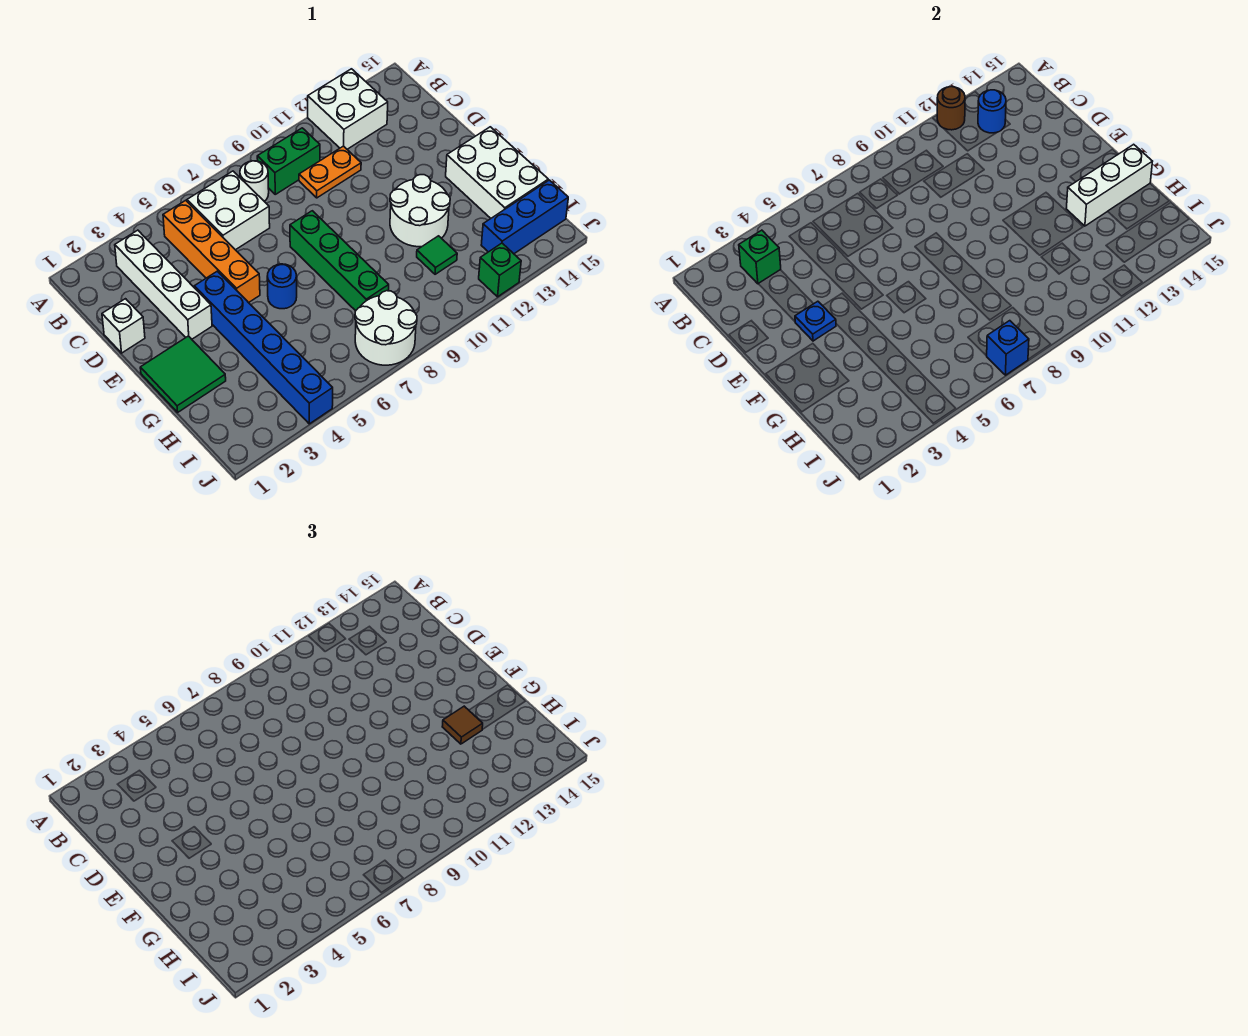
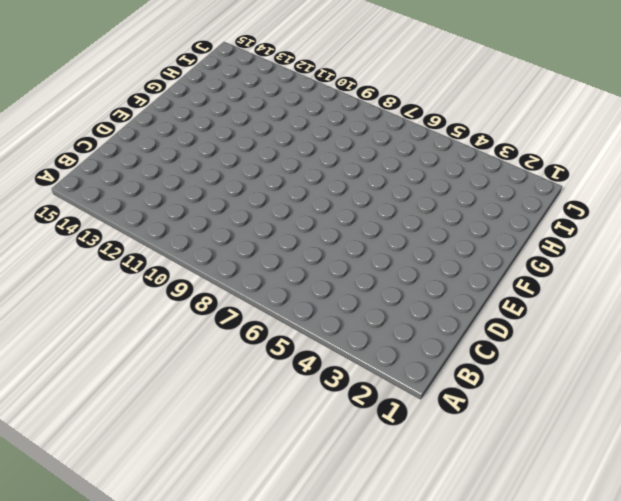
none -> white 2x2 brick [308,69,388,149]
none -> white 1x4 brick [115,230,212,339]
none -> orange 1x4 brick [163,200,260,303]

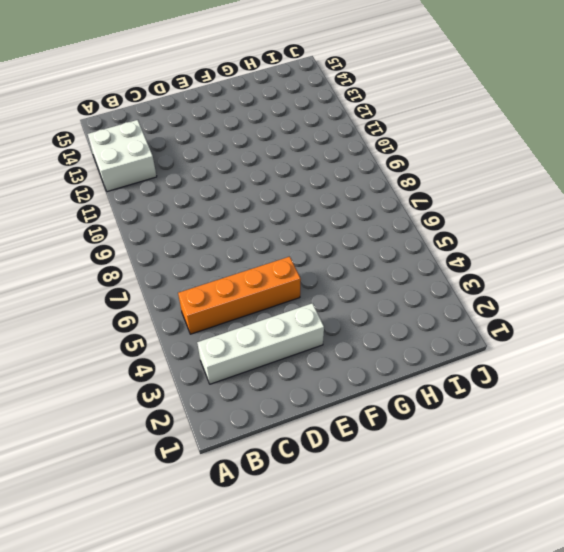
none -> white 2x2 brick [187,171,270,250]
none -> white 1x1 round brick [240,161,269,201]
none -> green 1x2 brick [257,128,320,194]

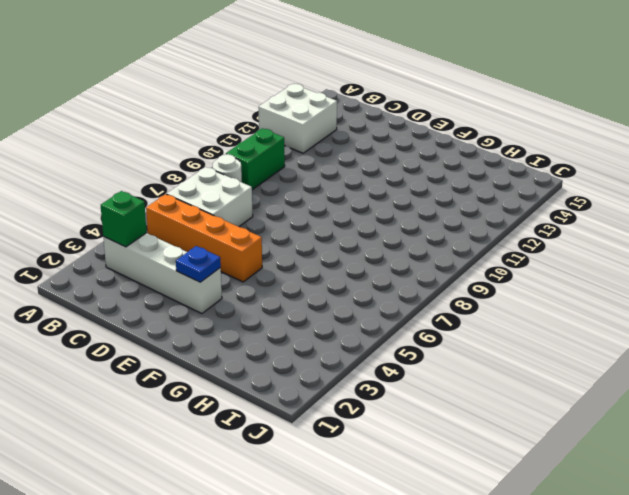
none -> orange 1x2 plate [299,146,361,198]
none -> white 1x1 brick [102,299,145,353]
none -> blue 1x6 brick [194,271,333,424]

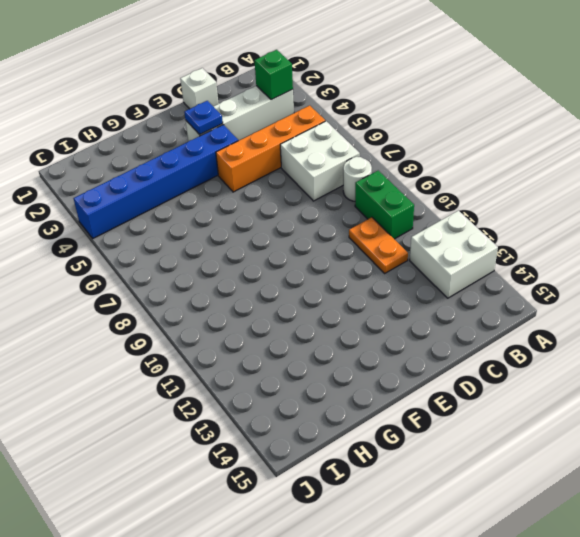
none -> green 1x4 brick [290,211,389,311]
none -> green 2x2 tile [140,336,226,412]
none -> blue 1x1 round brick [267,264,297,309]

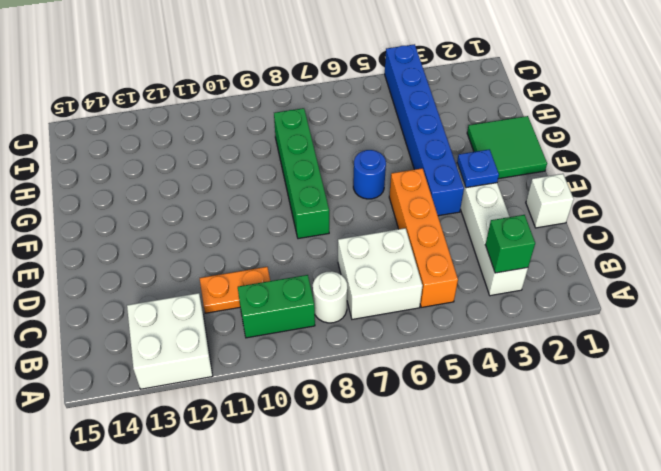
none -> white 2x2 round brick [390,175,450,247]
none -> white 2x3 brick [446,127,548,218]
none -> green 1x1 tile [417,236,457,274]

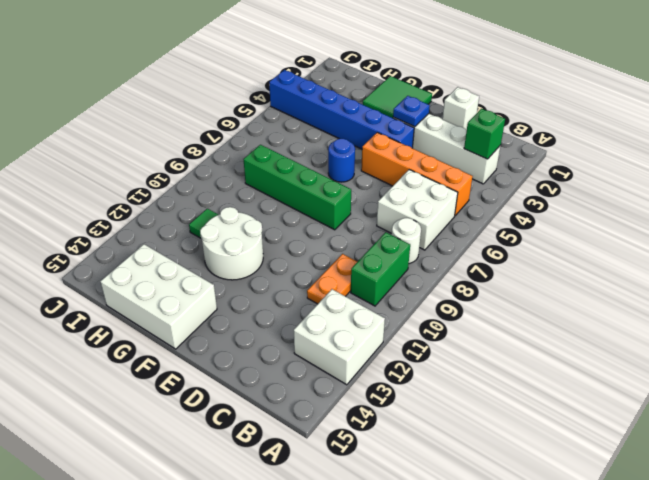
none -> white 2x2 round brick [355,291,417,365]
none -> blue 1x3 brick [481,180,568,254]
none -> green 1x1 brick [479,243,521,297]

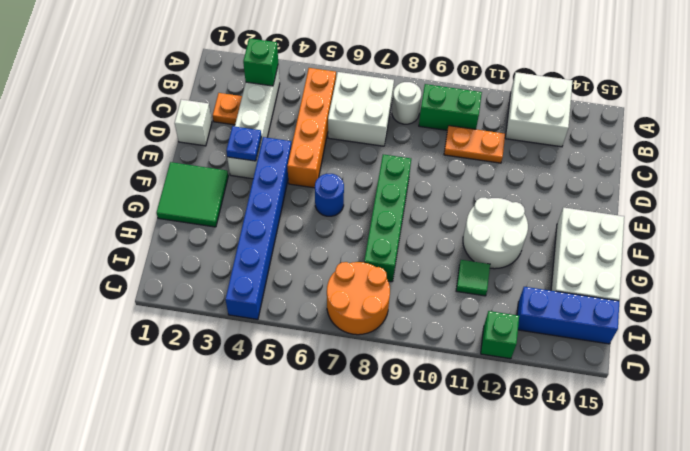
orange 1x1 plate [213,93,242,125] -> none
orange 2x2 round brick [327,262,390,335] -> white 2x2 round brick [355,291,417,365]
none -> brown 1x1 round brick [937,87,965,130]
none -> blue 1x1 round brick [978,90,1006,133]
none -> white 1x3 brick [1066,144,1152,226]

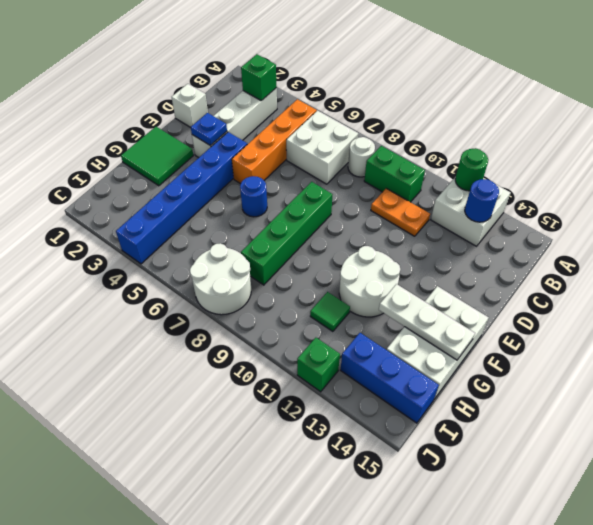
green 1x1 round brick [455,148,488,191] -> brown 1x1 round brick [937,87,965,130]
white 1x3 plate [379,284,475,360] -> white 1x3 brick [1066,144,1152,226]
none -> blue 1x1 brick [987,321,1029,375]
none -> brown 1x1 tile [442,706,483,744]

